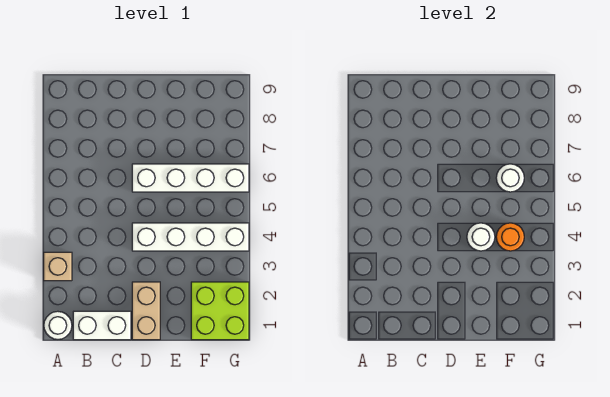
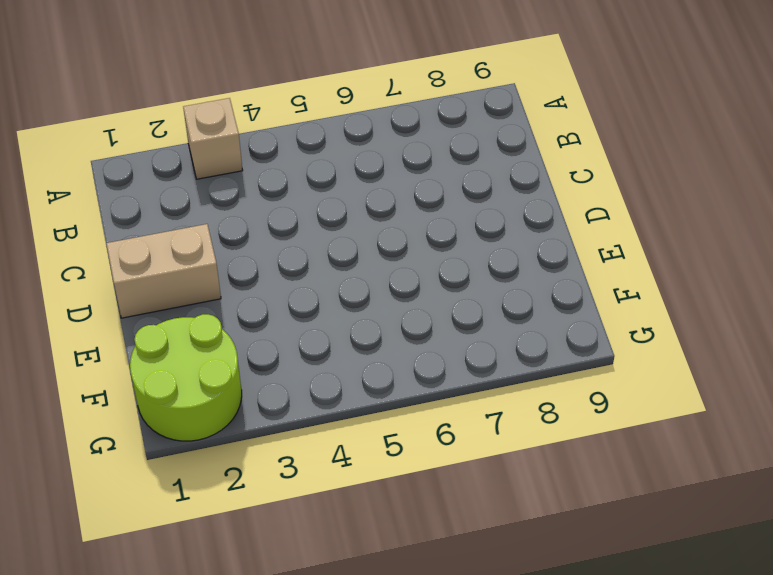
lime 2x2 round brick [130,314,242,441] -> lime 2x2 brick [191,282,249,340]
none -> white 1x1 round brick [44,311,72,339]
none -> white 1x2 brick [73,311,131,340]

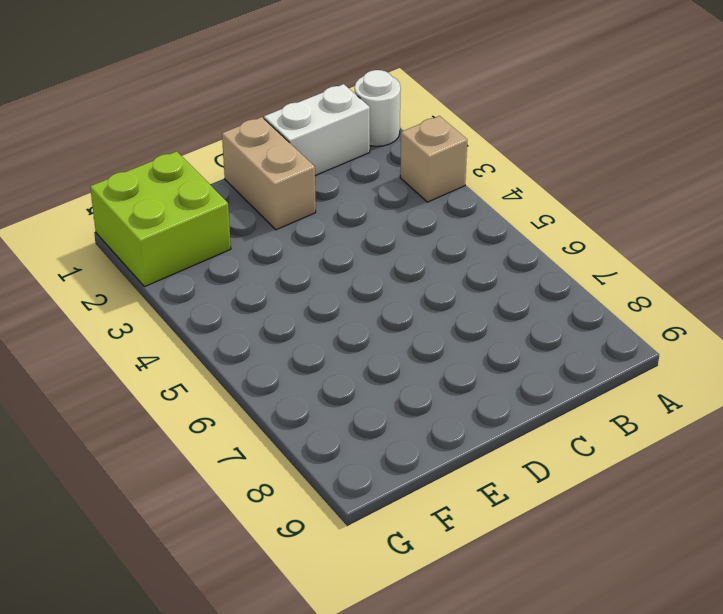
none -> white 1x4 brick [132,223,249,251]
none -> white 1x4 brick [132,164,249,192]

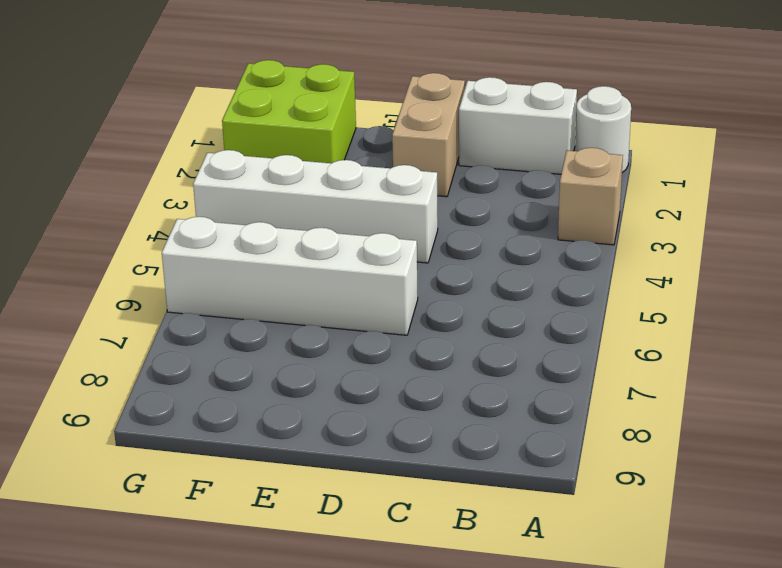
none -> white 1x1 round brick [467,223,495,251]
none -> orange 1x1 round brick [496,223,524,251]

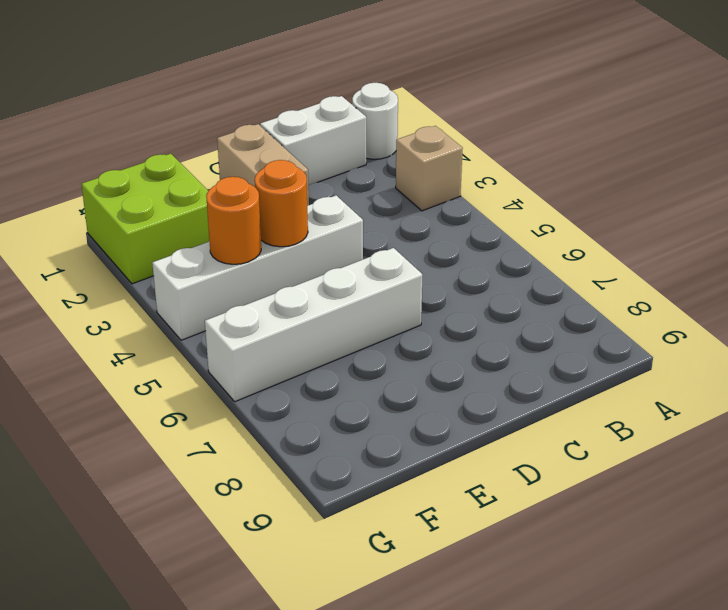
orange 1x1 round brick [255,160,308,247] -> white 1x1 round brick [467,223,495,251]
none -> white 1x1 round brick [496,164,524,192]

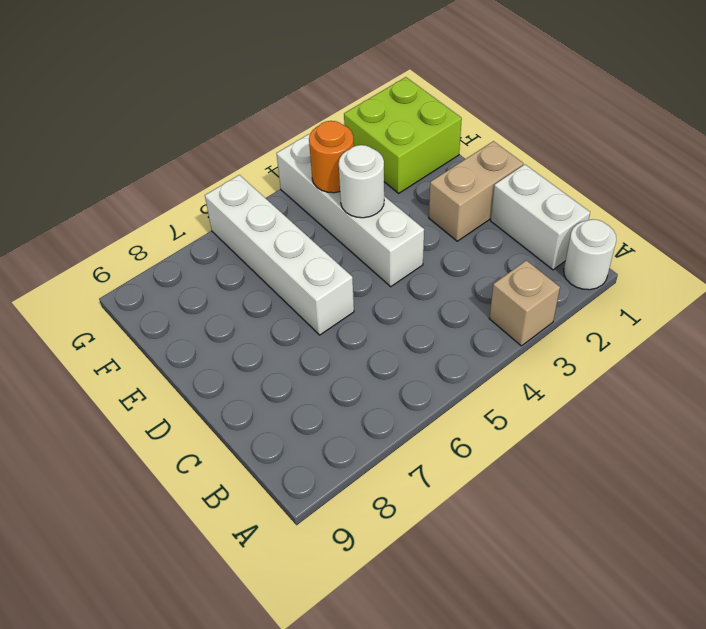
none -> white 1x1 round brick [496,164,524,192]

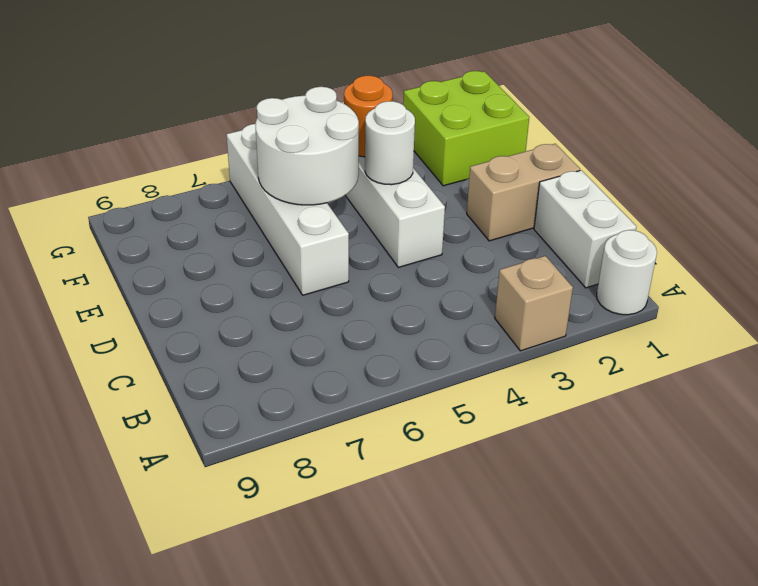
white 2x2 round brick [255,87,359,205] -> white 1x1 round brick [496,164,524,192]

